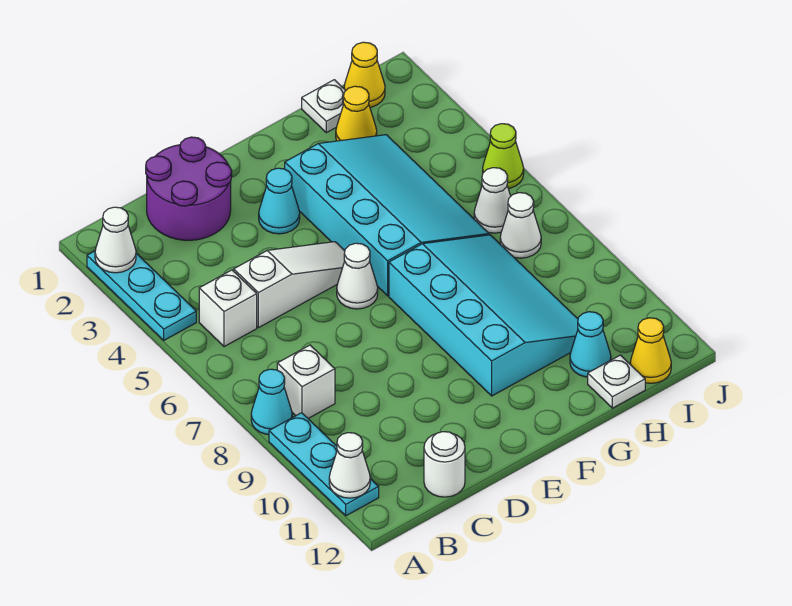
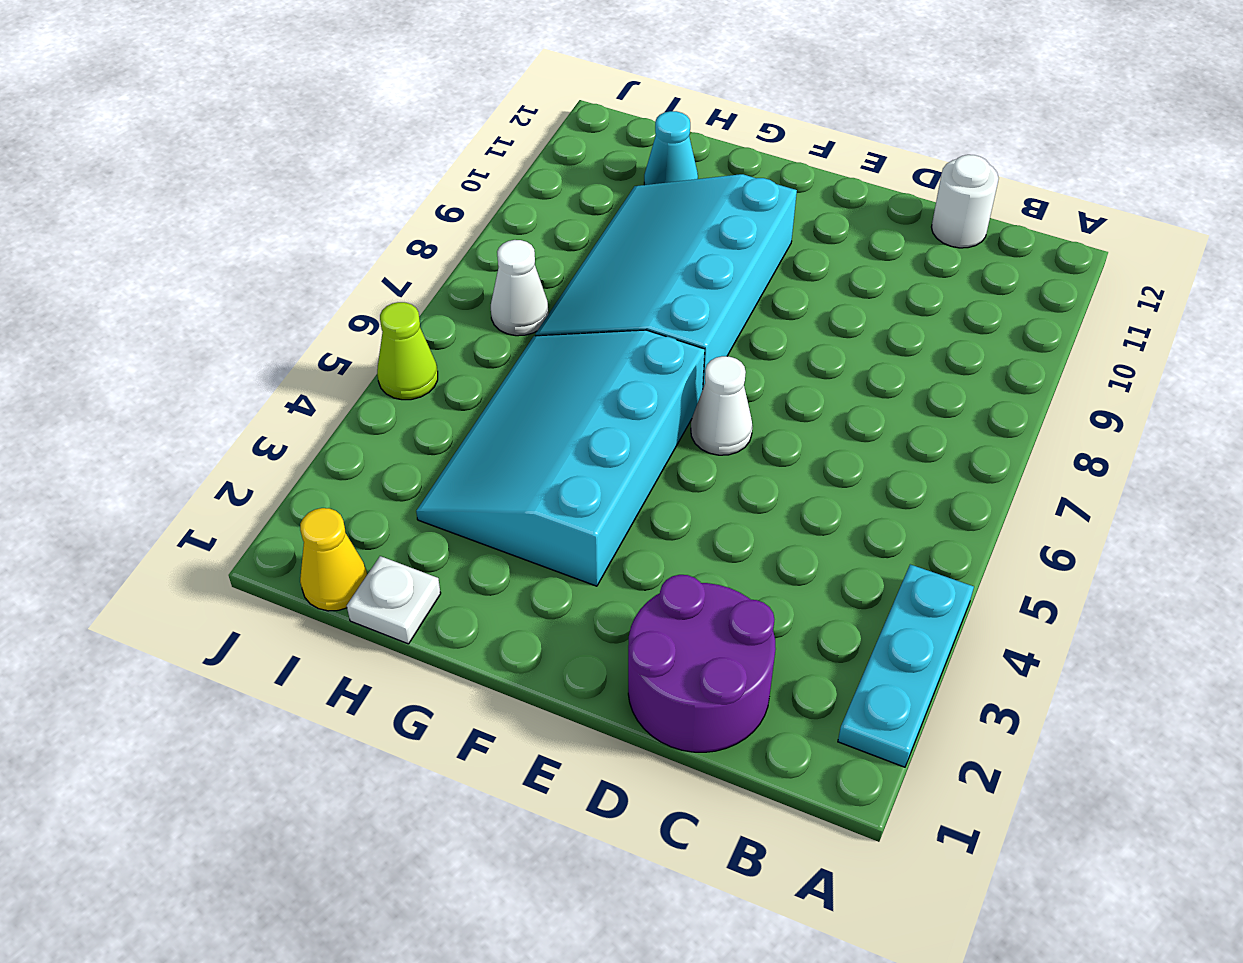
none -> cyan 1x1 cone [251,369,292,435]
none -> cyan 1x3 plate [269,413,379,516]
none -> white 1x1 brick [199,270,257,347]

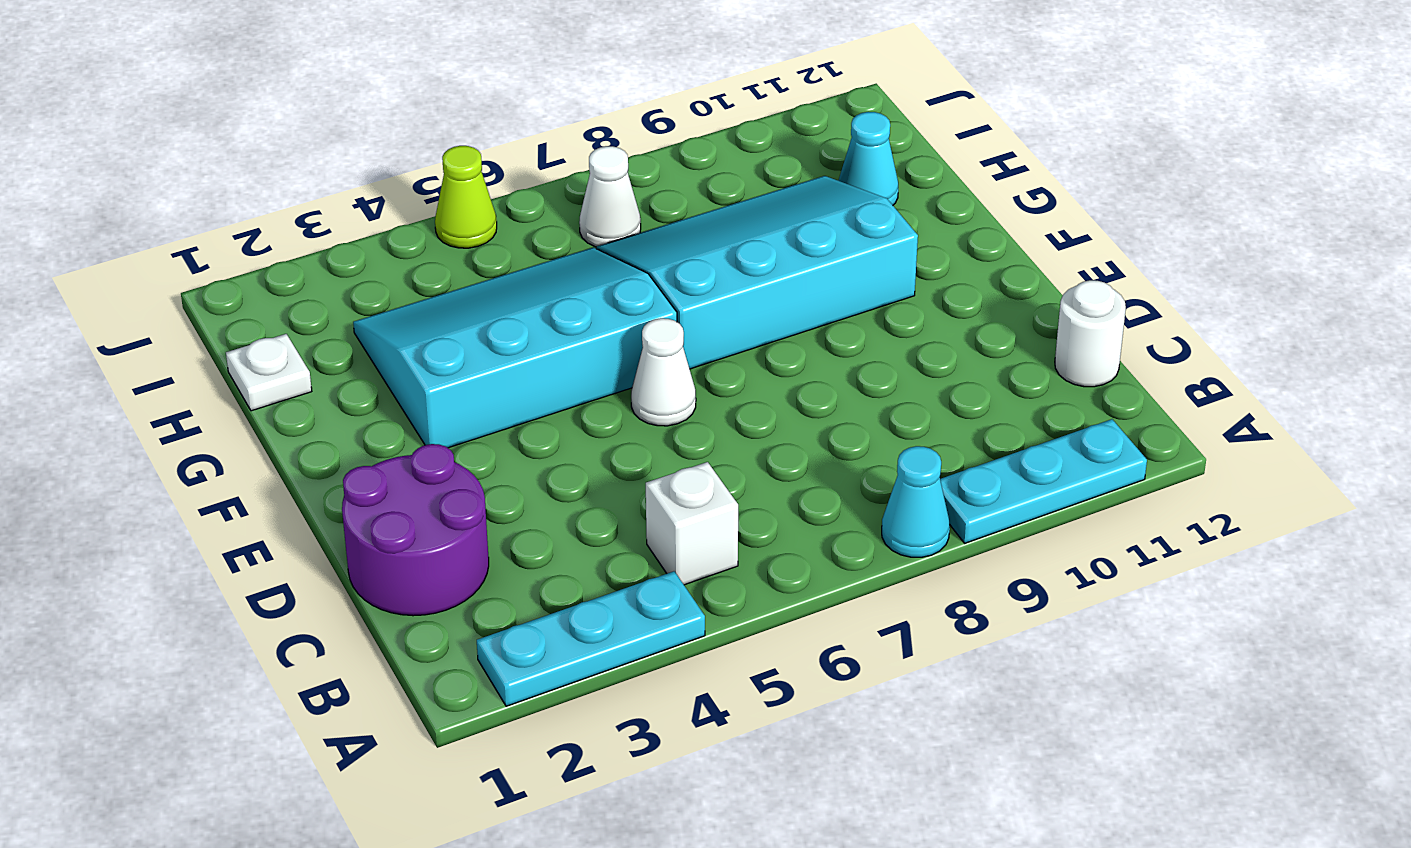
none -> white 1x1 brick [277,345,335,418]
none -> white 1x3 slope [234,242,345,328]
none -> cyan 1x1 cone [259,168,300,234]

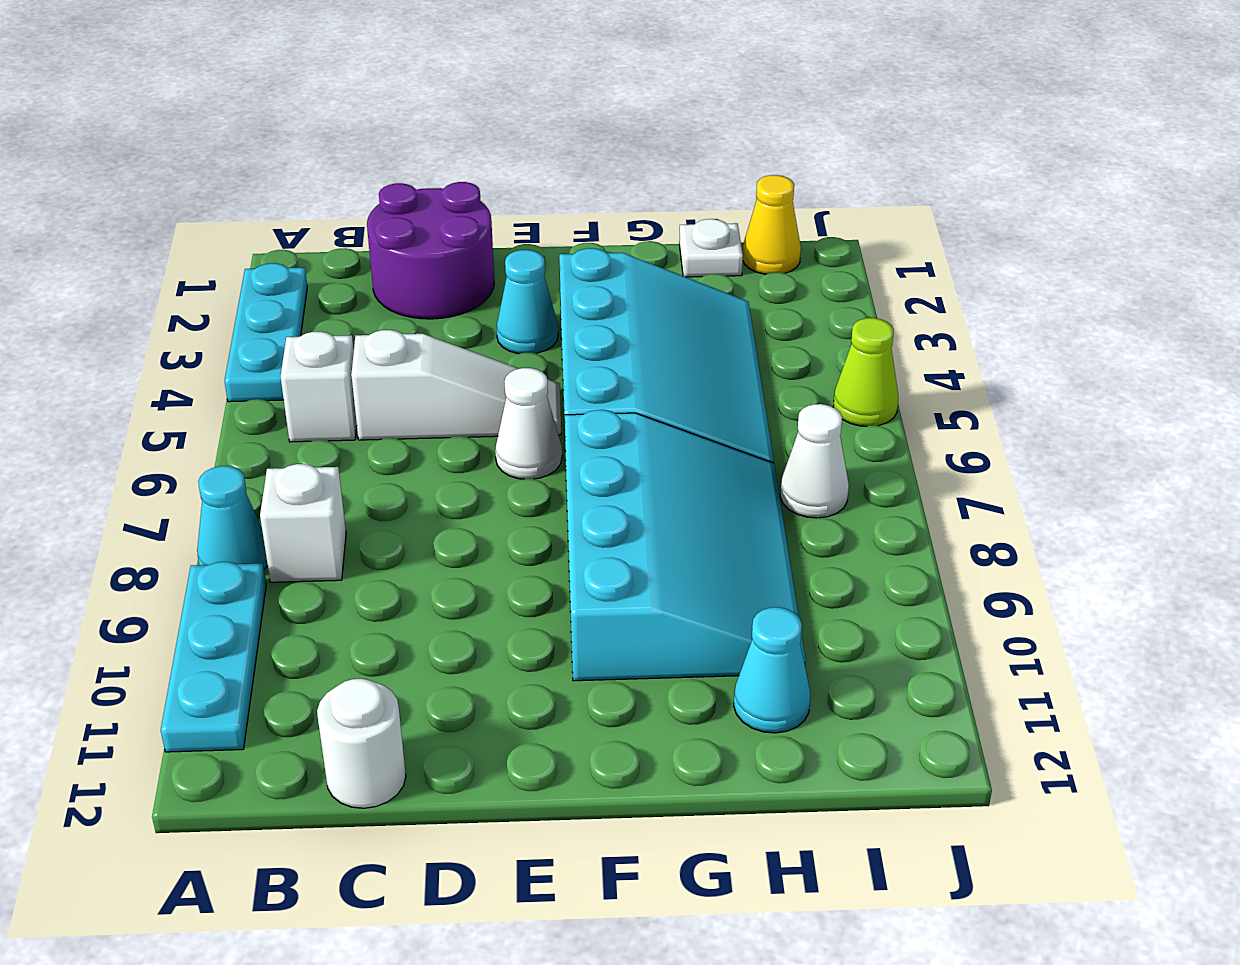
none -> yellow 1x1 cone [336,86,377,141]
none -> white 1x1 plate [588,355,645,408]
none -> white 1x1 cone [474,168,511,233]

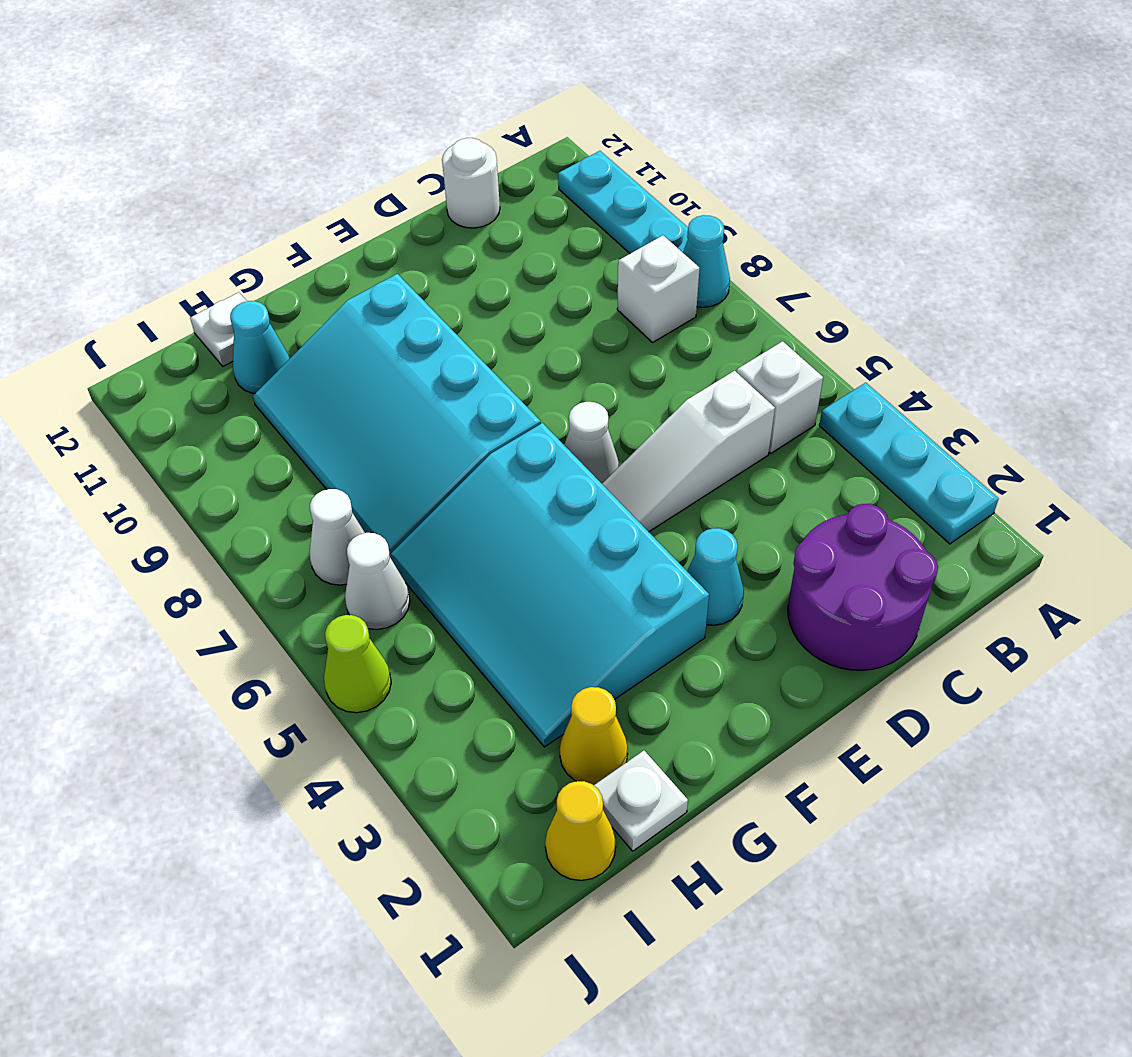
none -> yellow 1x1 cone [630,318,671,383]
none -> white 1x1 cone [95,207,136,273]
none -> white 1x1 cone [329,433,370,498]

